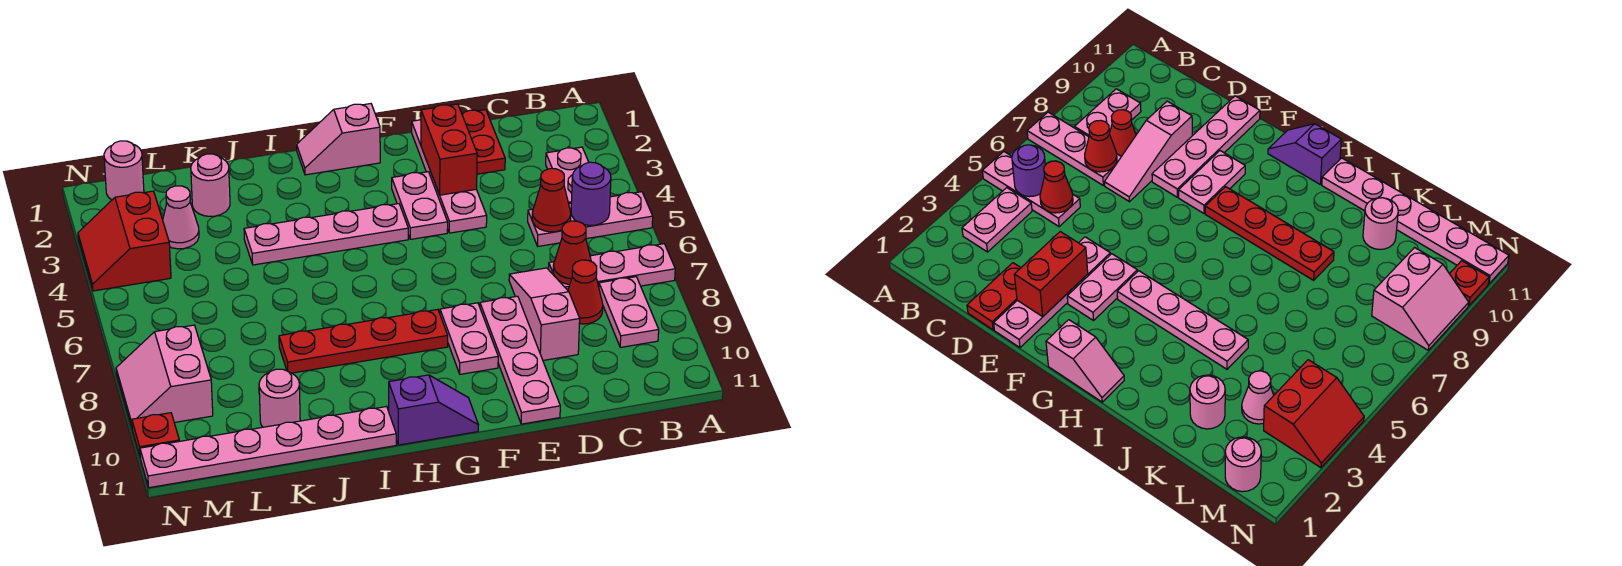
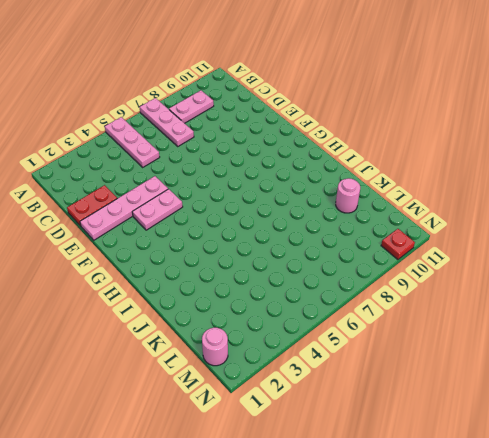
none -> pink 1x2 plate [546,147,589,203]
none -> red 1x1 cone [568,260,603,324]
none -> pink 1x3 slope [509,268,580,360]

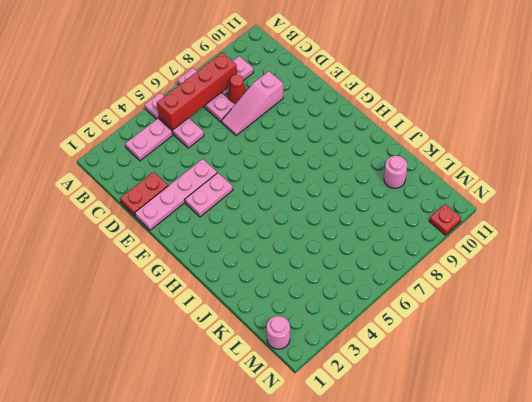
red 1x4 brick [157,53,237,130] -> purple 1x1 round brick [571,162,611,225]
none -> pink 1x4 plate [480,296,560,424]
none -> pink 1x2 plate [440,303,498,374]
none -> pink 1x2 slope [297,104,380,175]

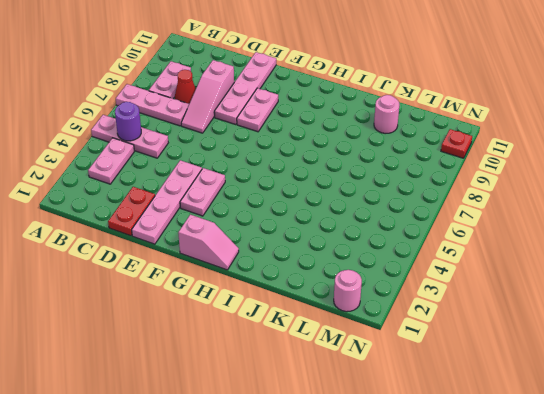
none -> pink 1x4 plate [244,204,408,265]
none -> red 1x4 plate [279,309,448,373]
none -> purple 1x2 slope [389,375,478,445]

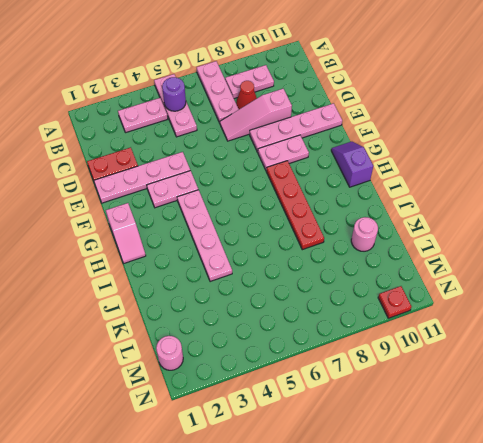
none -> pink 1x6 plate [140,407,396,488]
none -> pink 1x1 round brick [191,154,230,216]
none -> pink 1x1 cone [163,186,199,249]

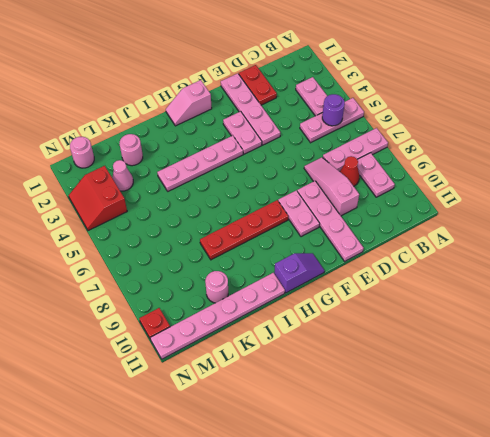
none -> pink 2x2 slope [116,325,213,427]
none -> red 1x1 cone [532,169,571,232]
none -> red 1x1 cone [553,221,591,285]

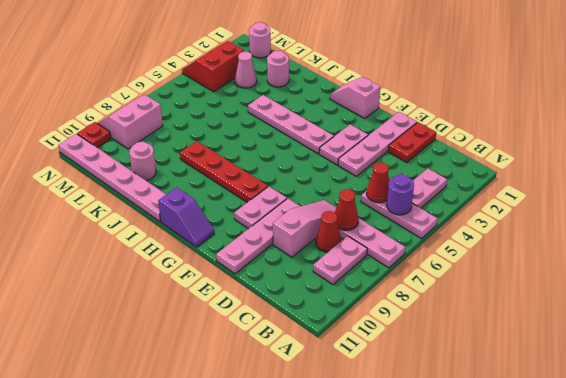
none -> red 1x2 brick [421,104,477,195]

